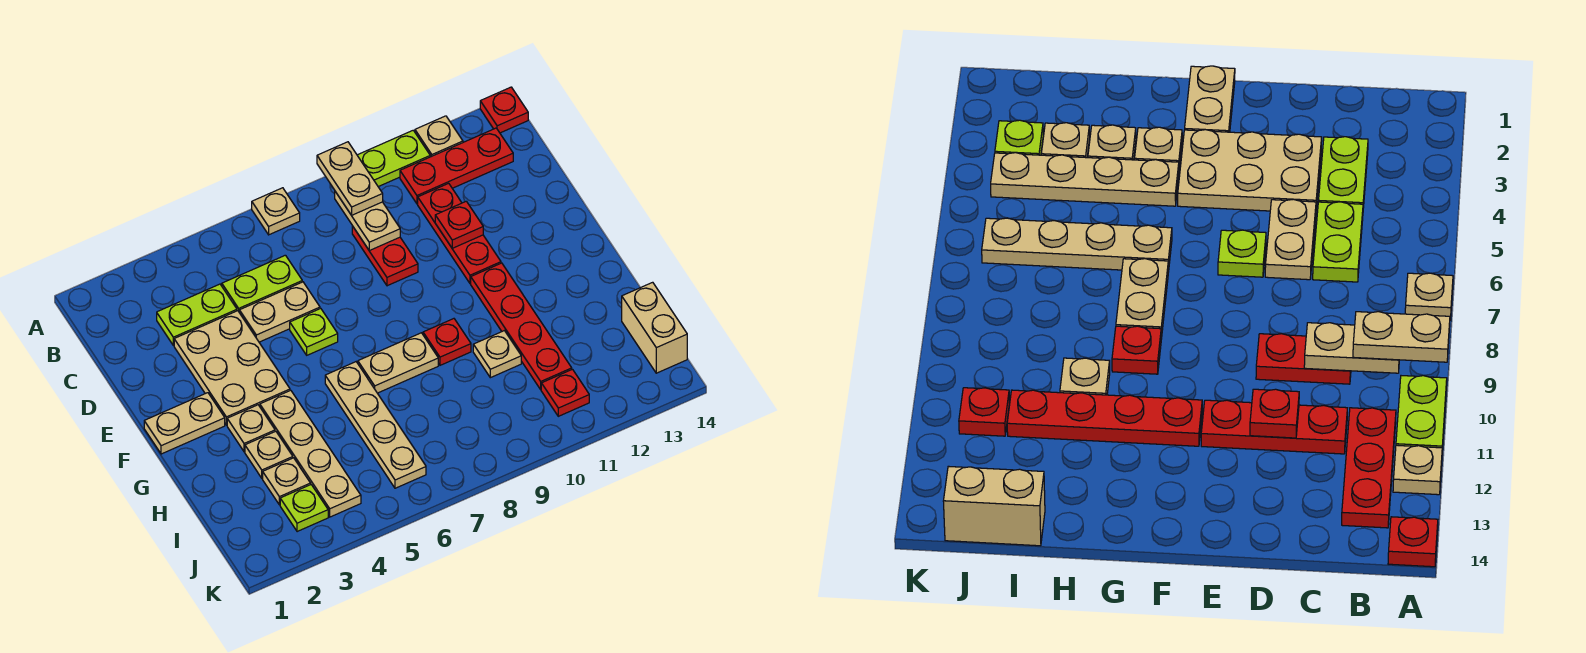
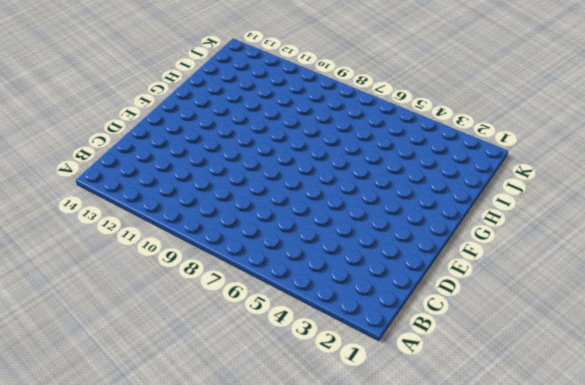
none -> tan 1x1 plate [252,188,300,235]
none -> lime 1x2 plate [357,130,430,187]
none -> tan 1x1 plate [415,116,463,157]

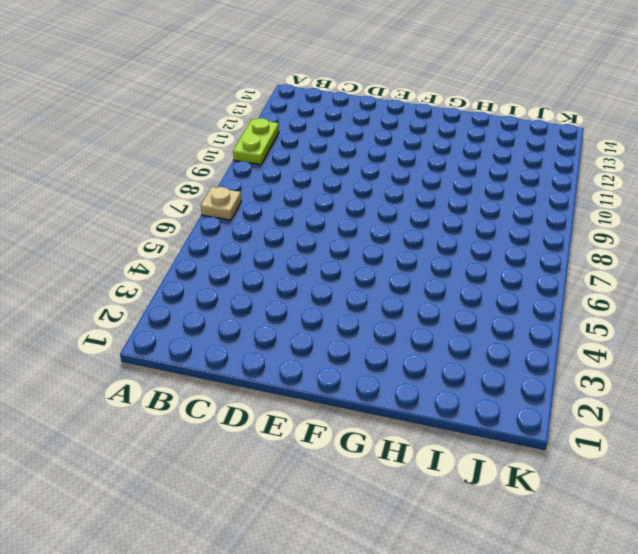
none -> tan 1x1 plate [415,116,463,157]
none -> red 1x1 plate [480,87,528,133]
none -> red 1x3 plate [400,128,513,204]

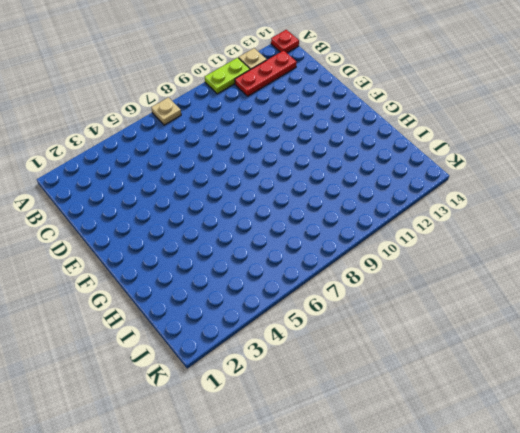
none -> lime 1x2 plate [157,284,237,345]
none -> lime 1x2 plate [222,255,302,311]
none -> red 1x2 plate [352,226,418,286]

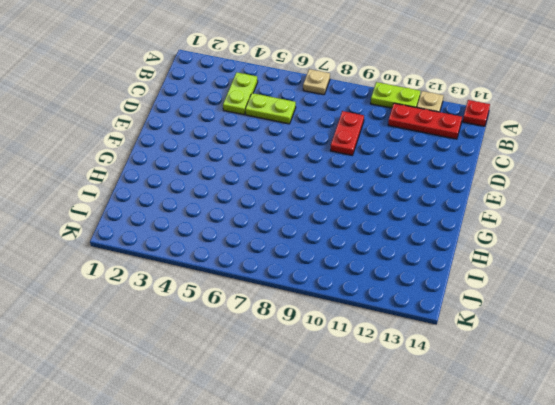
lime 1x2 plate [223,72,258,115] -> lime 1x2 plate turned to [157,284,237,345]
none -> red 1x3 plate [418,183,501,283]
none -> tan 2x3 plate [174,311,290,425]
none -> tan 1x2 plate [239,282,320,342]

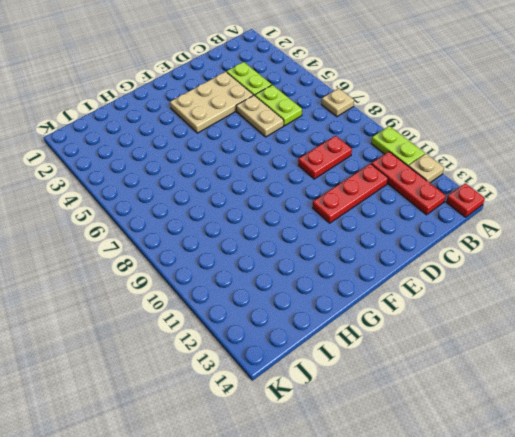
none -> lime 1x1 plate [290,308,338,355]
none -> tan 1x2 plate [144,393,225,454]
none -> red 1x4 plate [471,263,572,390]

